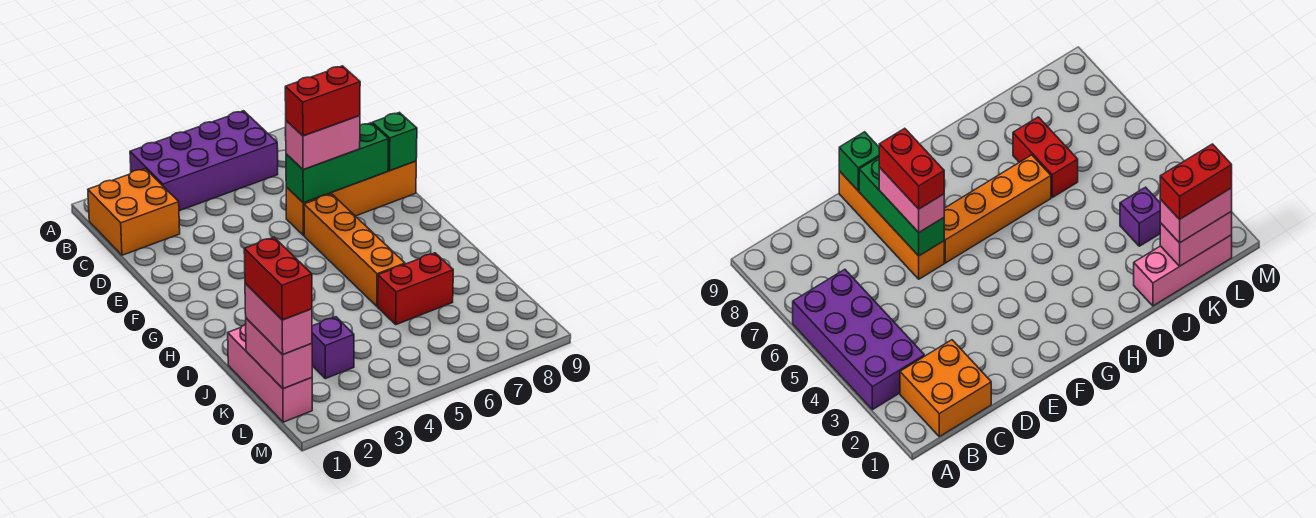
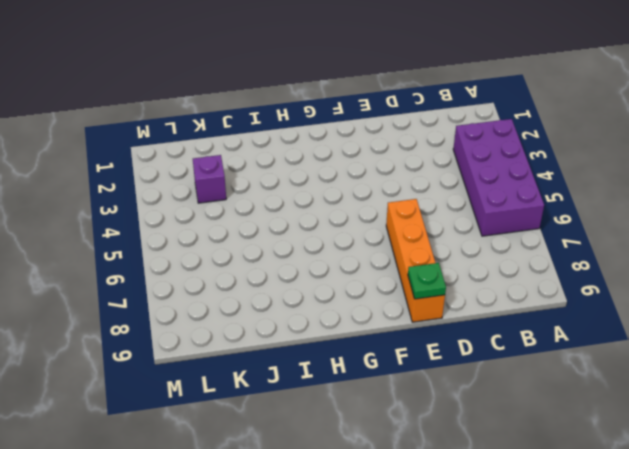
green 1x1 plate [408,263,446,299] -> green 1x1 brick [372,112,417,171]
none -> orange 2x2 brick [88,169,180,255]
none -> orange 1x4 brick [304,194,405,306]
none -> pink 1x3 brick [228,324,312,422]

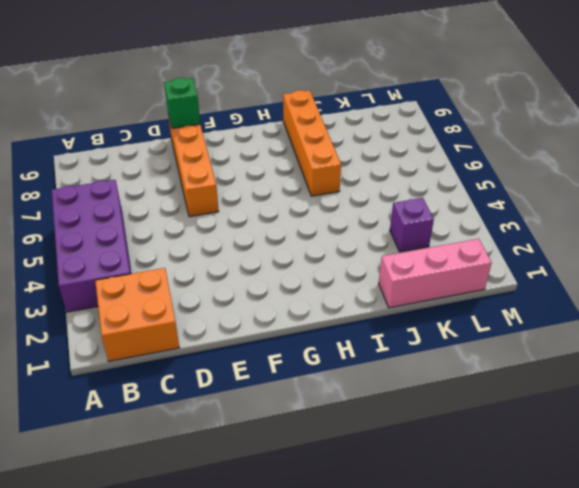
orange 1x4 brick [283,90,341,196] -> orange 1x4 brick turned to [304,194,405,306]
none -> red 1x2 brick [378,253,453,325]
none -> green 1x3 brick [286,123,388,203]
none -> pink 1x2 brick [246,318,312,389]

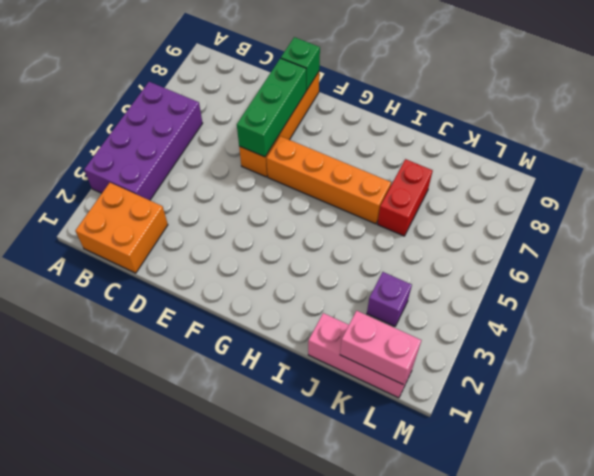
none -> pink 1x2 brick [285,116,360,170]
none -> pink 1x2 brick [245,283,312,355]
none -> red 1x2 brick [285,66,360,136]

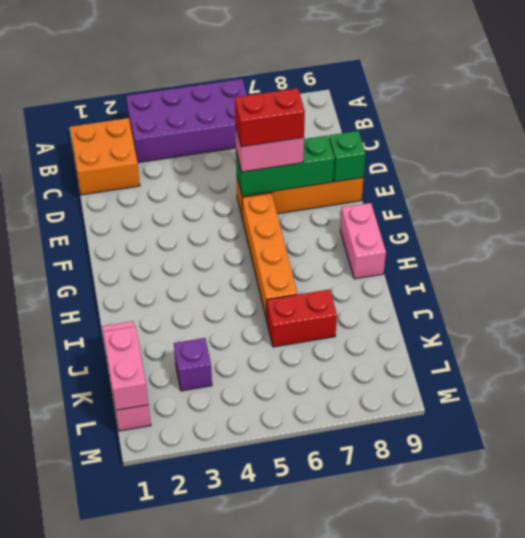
pink 1x2 brick [340,203,386,279] -> pink 1x2 brick moved to [245,283,312,355]
none -> red 1x2 brick [244,237,312,320]

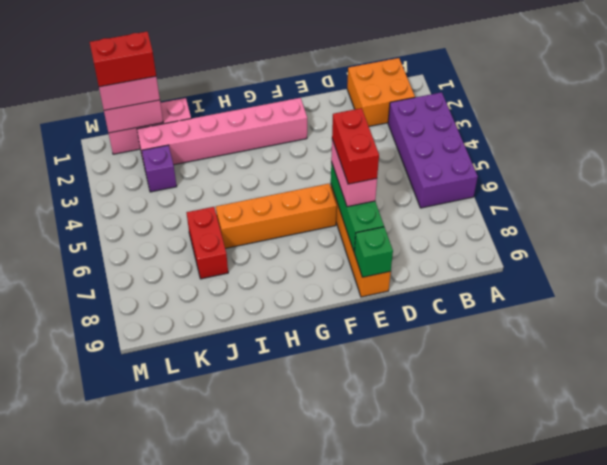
pink 1x6 brick [137,98,307,165] -> none

